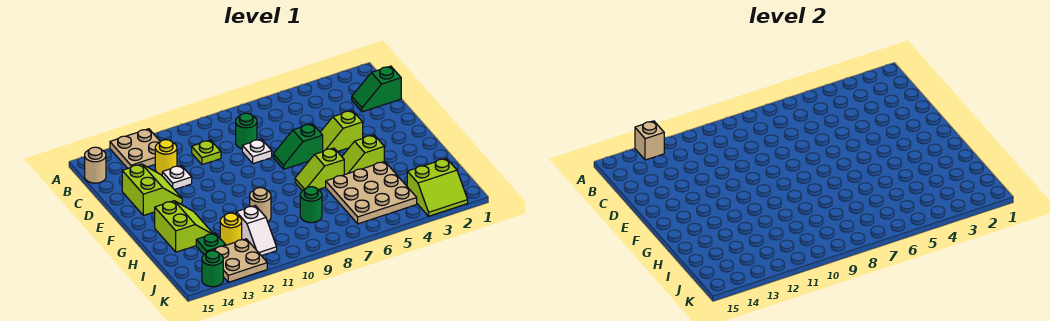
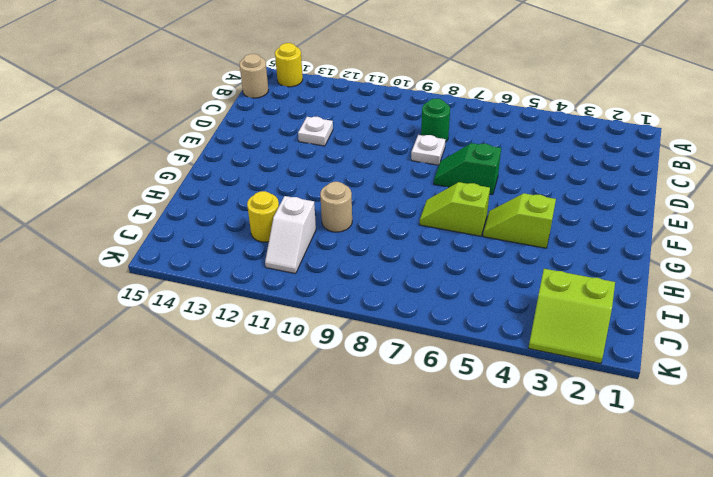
yellow 1x1 round brick [275,43,303,87] -> yellow 1x1 round brick moved to [155,140,177,175]
none -> tan 2x2 plate [110,129,160,168]
none -> green 1x2 slope [352,66,401,112]
none -> lime 1x1 plate [192,140,221,165]

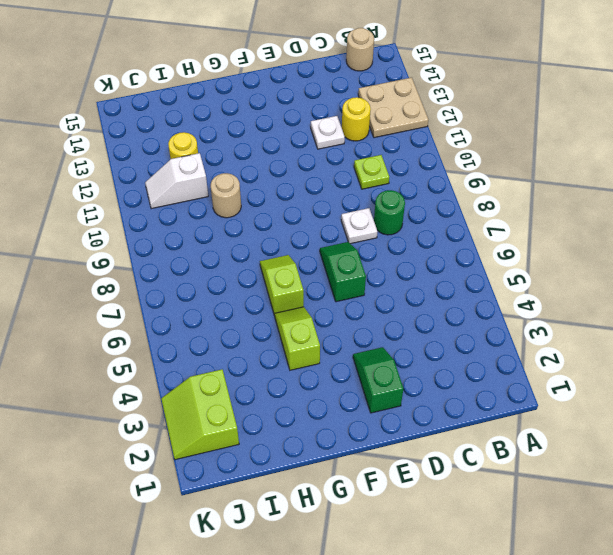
green 1x2 slope [353,347,403,413] -> green 1x2 slope moved to [352,66,401,112]
none -> lime 2x2 slope [122,164,182,216]
none -> lime 1x2 slope [320,110,363,152]
none -> lime 2x2 slope [155,201,213,252]

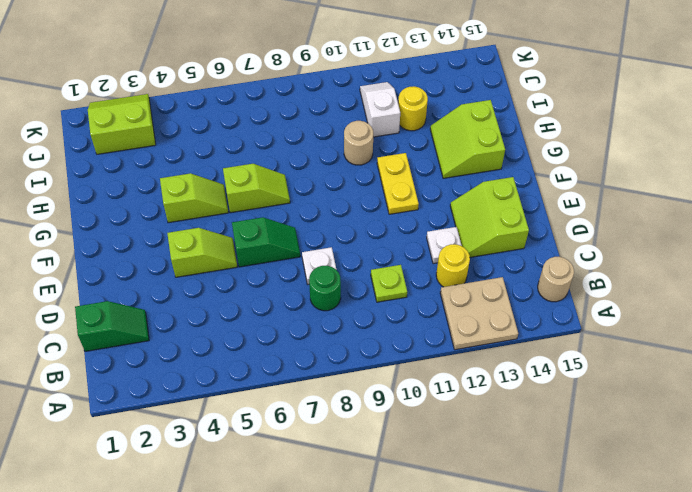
yellow 1x2 plate [377,153,419,214] -> none
none -> tan 3x3 plate [326,161,417,224]
none -> green 1x1 round brick [300,187,322,223]
none -> green 1x1 plate [196,233,226,254]

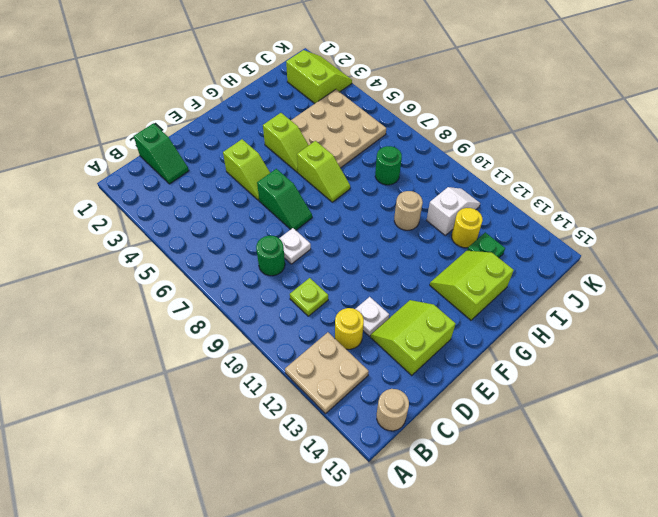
none -> tan 2x2 plate [207,239,267,282]
none -> green 1x1 round brick [202,251,223,287]
none -> tan 1x1 brick [635,121,664,160]

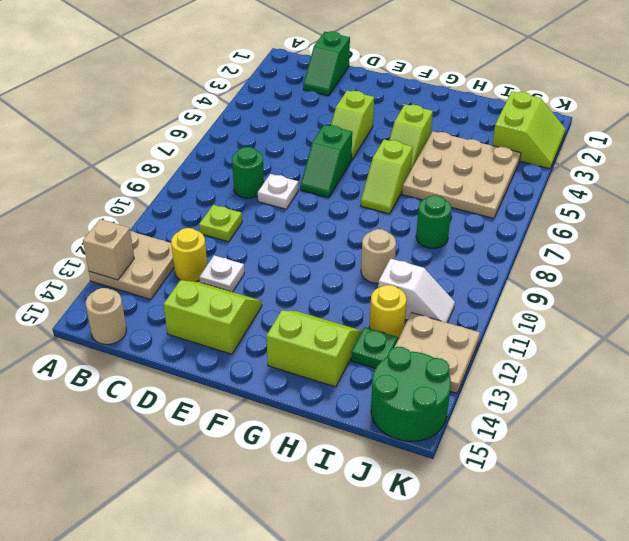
green 2x2 round brick [371,347,451,441] -> green 1x1 round brick [202,251,223,287]

